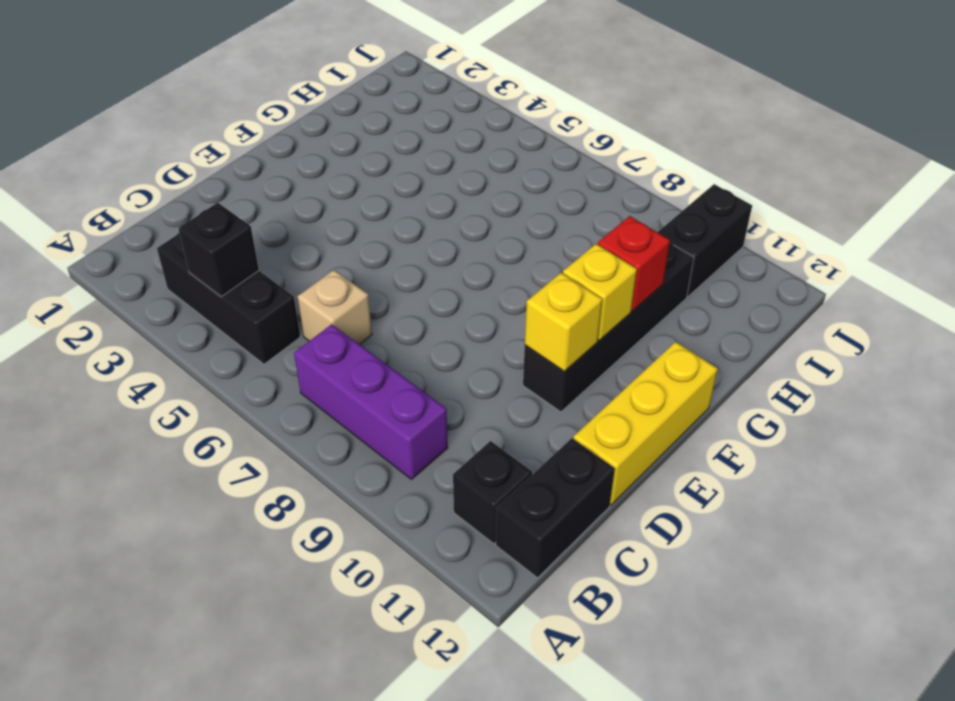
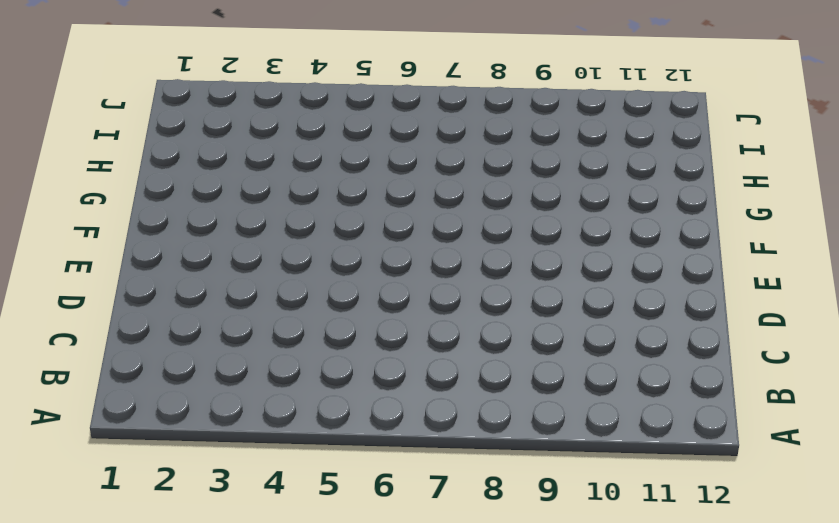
none -> black 1x3 brick [157,233,300,364]
none -> purple 1x3 brick [294,324,448,479]
none -> black 1x1 brick [453,441,532,544]

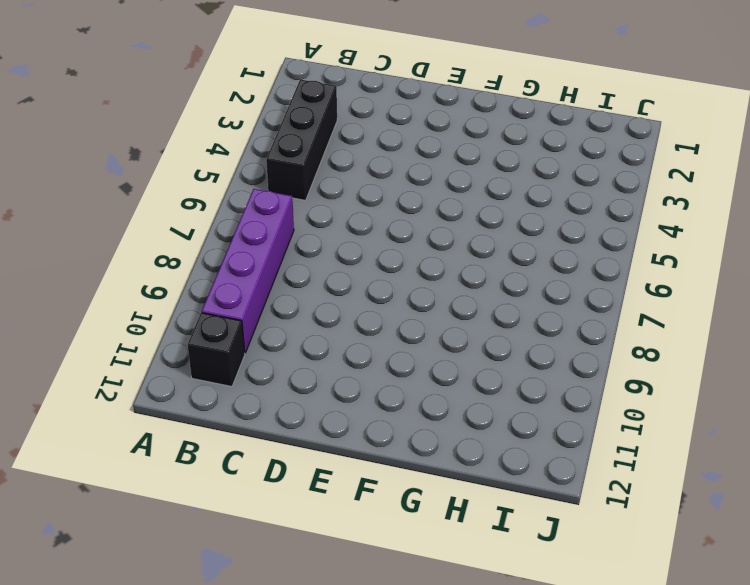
purple 1x4 brick [202,189,294,353] -> purple 1x3 brick [294,324,448,479]
none -> black 1x2 brick [496,438,615,578]
none -> tan 1x1 brick [298,270,372,345]
none -> yellow 1x3 brick [573,342,718,505]

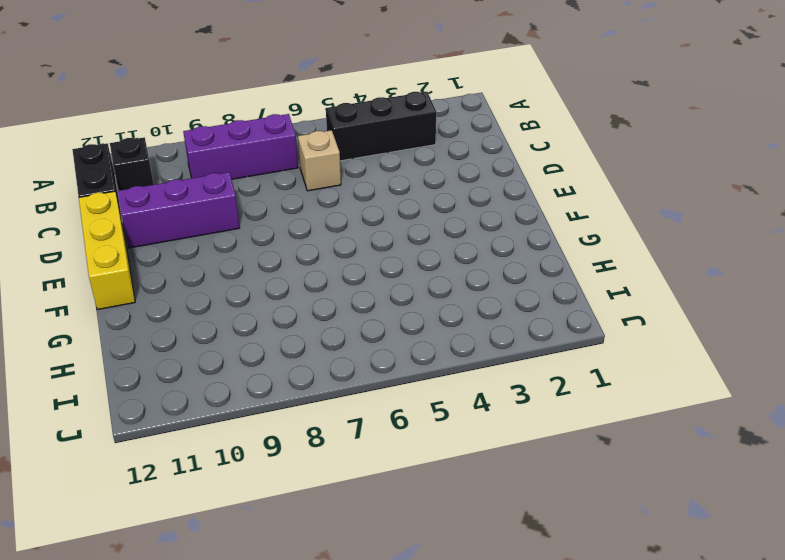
purple 1x3 brick [117,172,240,248] -> none
none -> black 1x4 brick [523,243,694,412]
none -> black 1x2 brick [658,184,752,297]
none -> black 1x1 brick [178,203,259,297]

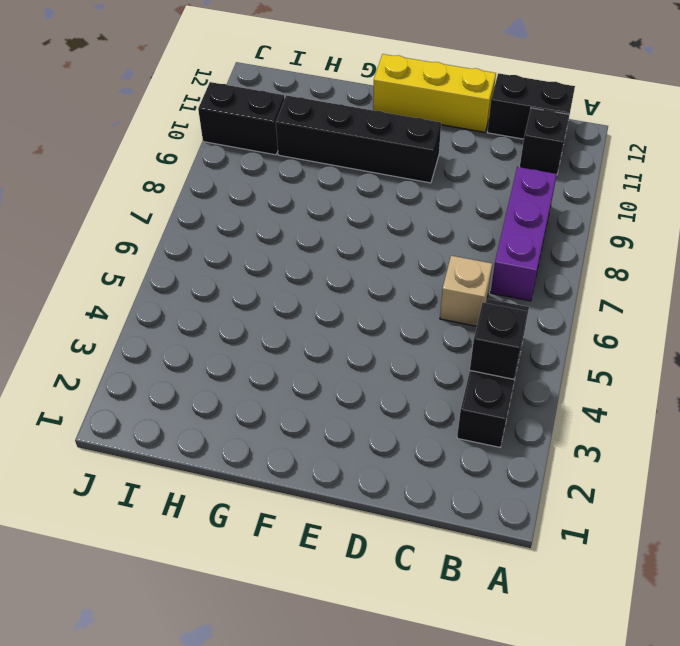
none -> yellow 1x1 brick [525,273,602,372]
none -> yellow 1x1 brick [563,244,637,341]
none -> red 1x1 brick [598,216,670,311]

